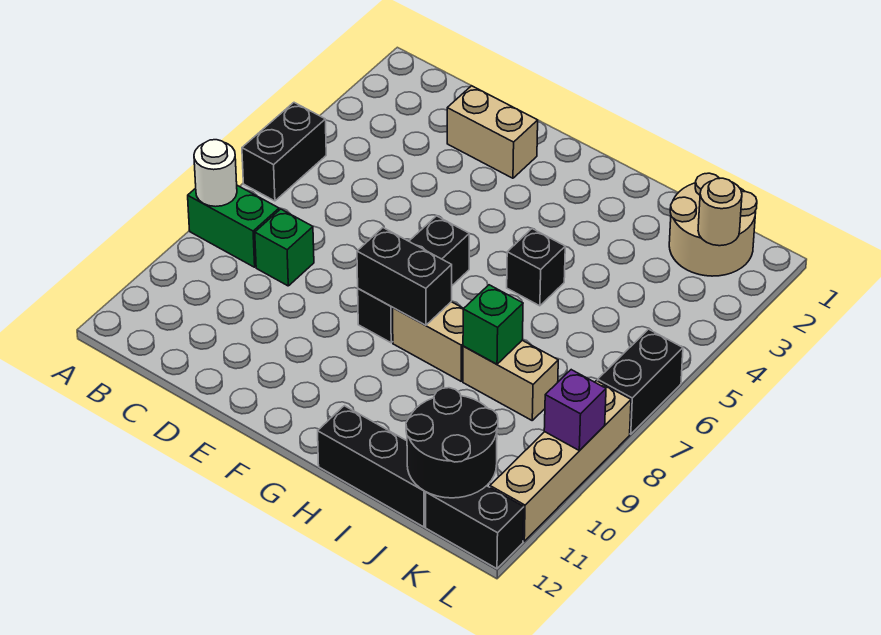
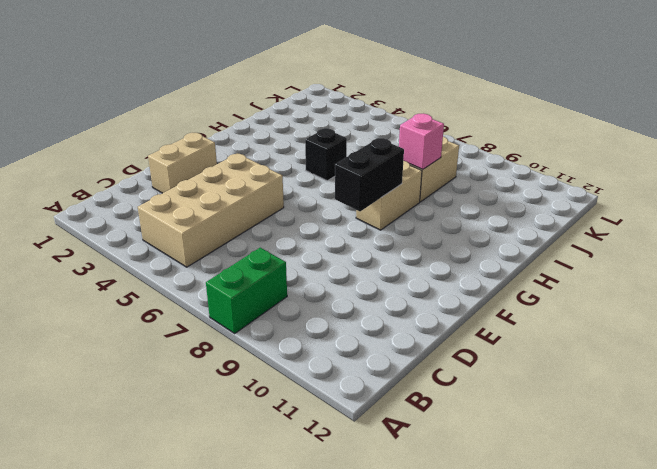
tan 2x4 brick [138,154,284,267] -> none
pink 1x1 brick [399,114,444,169] -> green 1x1 brick [463,285,523,364]
none -> black 1x2 brick [242,103,326,201]
none -> green 1x1 brick [255,209,314,286]
none -> black 1x3 brick [358,216,469,343]

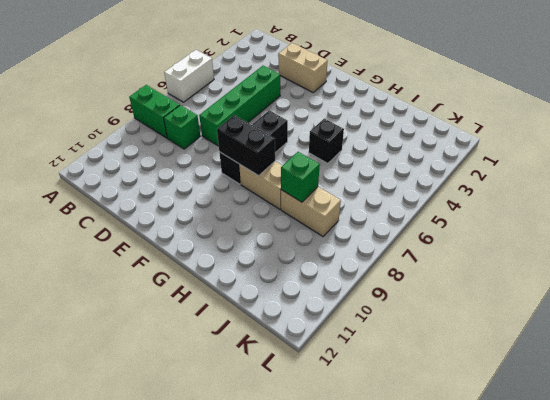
white 1x2 brick [164,50,214,102] -> black 1x2 brick [242,103,326,201]
green 1x4 brick [199,66,280,146] -> none
none -> black 1x3 brick [318,406,426,527]
none -> tan 2x2 round brick [669,173,757,276]
none -> black 1x2 brick [426,486,524,569]

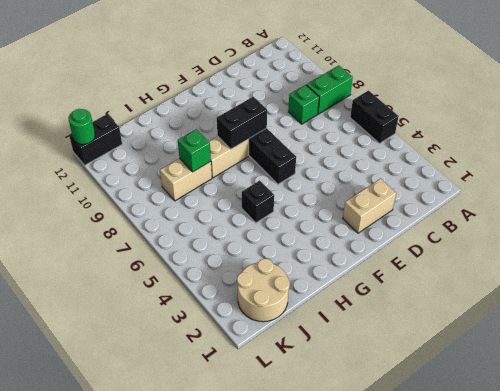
green 1x1 round brick [68,109,95,144] -> none
none -> black 1x3 brick [318,406,426,527]
none -> black 1x2 brick [598,329,683,434]
none -> tan 1x4 brick [490,381,631,541]

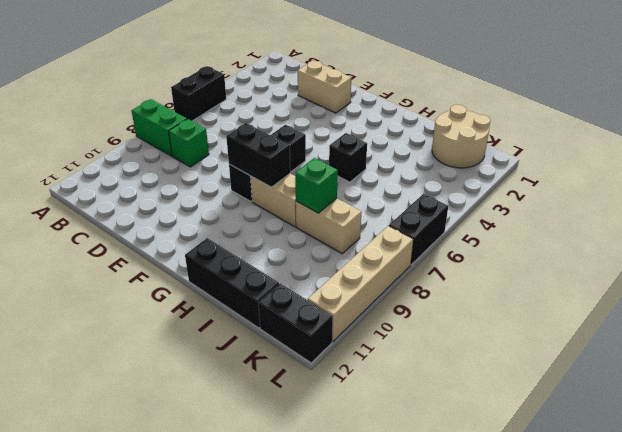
none -> white 1x1 round brick [194,140,237,207]
none -> black 2x2 round brick [406,388,498,498]
none -> tan 1x1 round brick [698,178,742,246]

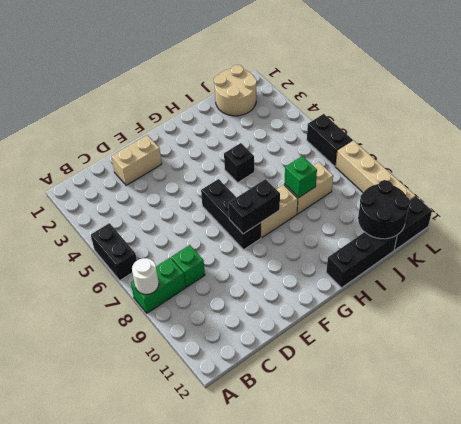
none -> tan 1x1 round brick [698,178,742,246]
none -> purple 1x1 brick [544,370,606,451]

